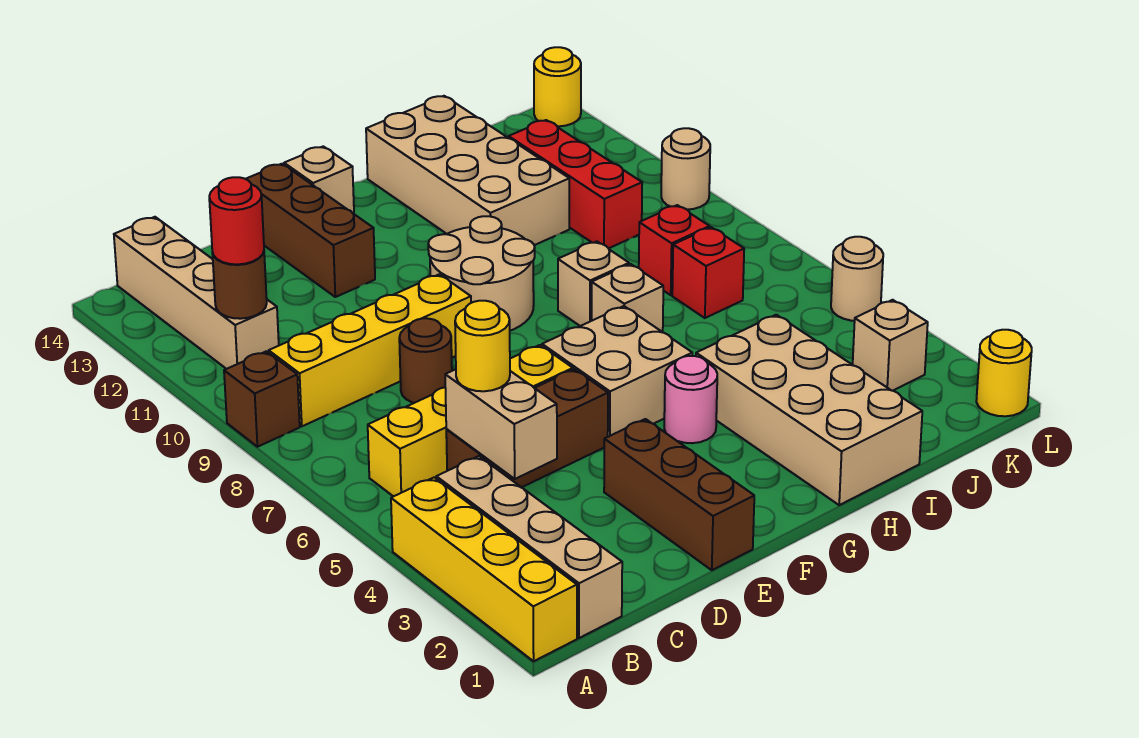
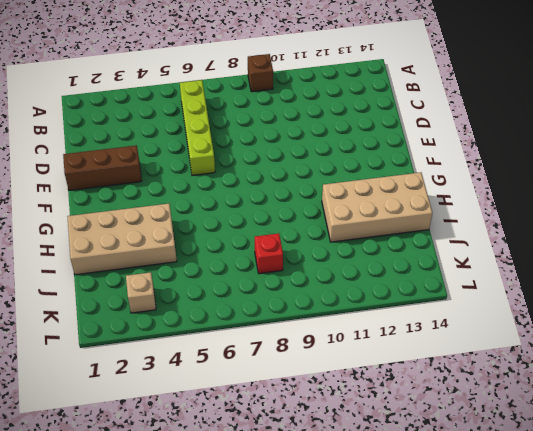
lime 1x4 brick [180,80,215,175] -> yellow 1x4 brick [368,345,573,497]
none -> yellow 1x4 brick [391,477,577,661]
none -> tan 1x4 brick [436,456,622,638]
none -> yellow 1x4 brick [269,274,471,426]
none -> tan 1x4 brick [114,217,279,369]

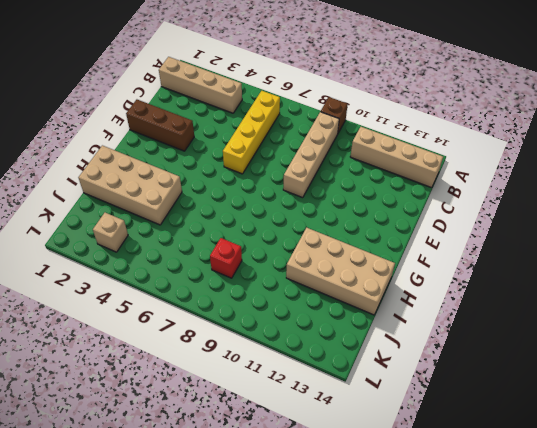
tan 1x4 brick [283,112,339,198] -> yellow 1x4 brick [269,274,471,426]
none -> yellow 1x4 brick [391,477,577,661]
none -> brown 1x3 brick [446,369,608,487]
none -> brown 1x1 round brick [399,318,452,403]
none -> brown 1x3 brick [246,164,375,297]

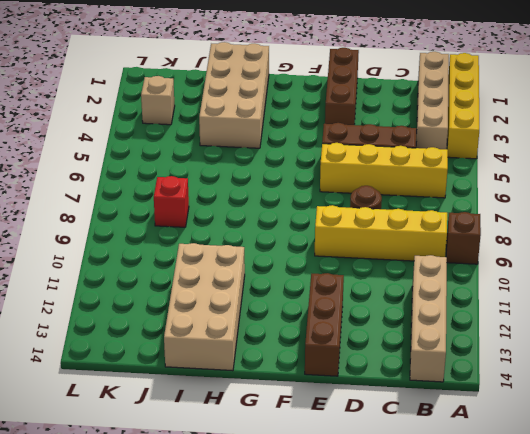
none -> tan 2x2 brick [542,306,692,437]
none -> tan 2x2 round brick [428,216,535,331]
none -> tan 1x1 brick [284,146,354,214]
none -> pink 1x1 round brick [664,356,717,443]

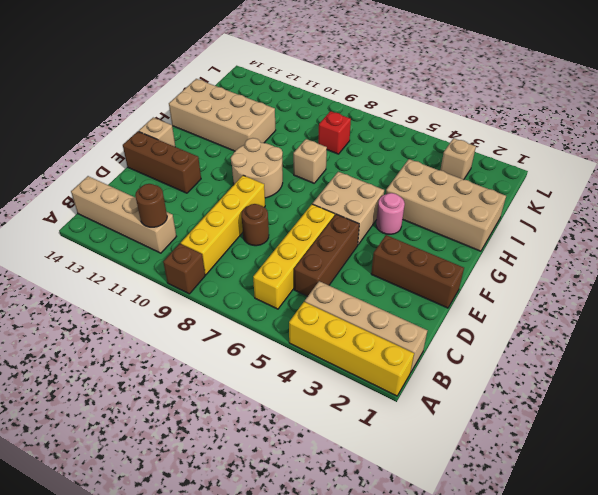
none -> tan 1x1 brick [592,264,663,332]
none -> red 1x1 brick [672,227,744,318]
none -> red 1x3 brick [509,120,642,248]
none -> yellow 1x1 round brick [976,330,1032,416]

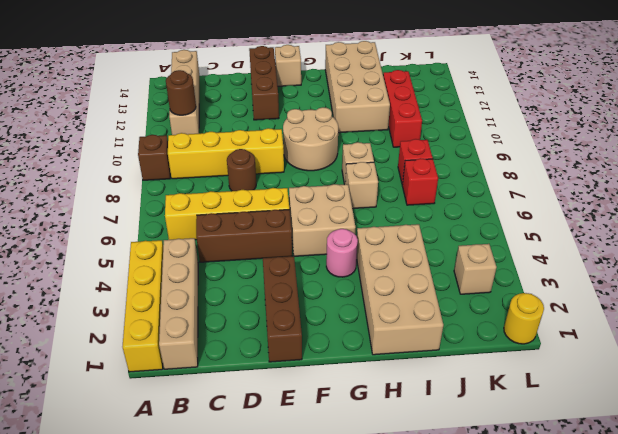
none -> tan 1x1 round brick [831,237,883,321]
none -> tan 1x1 round brick [661,128,710,210]
none -> yellow 1x1 round brick [534,47,581,126]
none -> tan 1x2 brick [445,369,557,479]

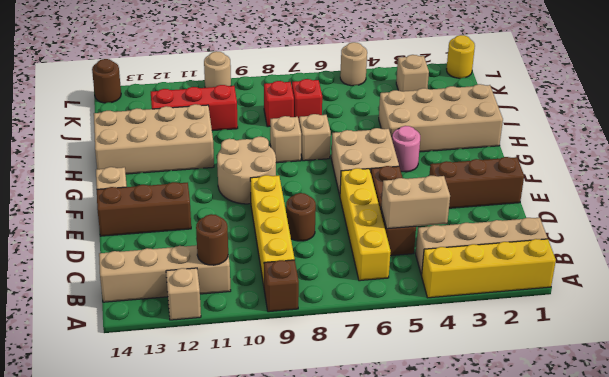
tan 1x1 brick [166,268,201,320] -> none
brown 1x1 round brick [92,59,121,103] -> yellow 1x1 round brick [534,47,581,126]
none -> red 1x1 round brick [209,177,264,264]
none -> yellow 1x1 round brick [455,301,510,391]

